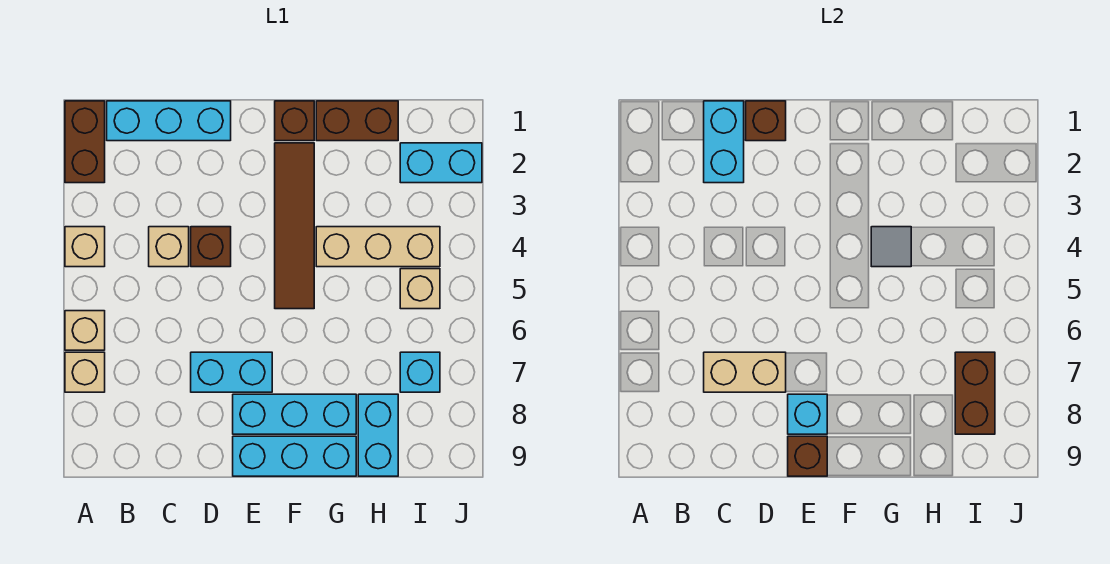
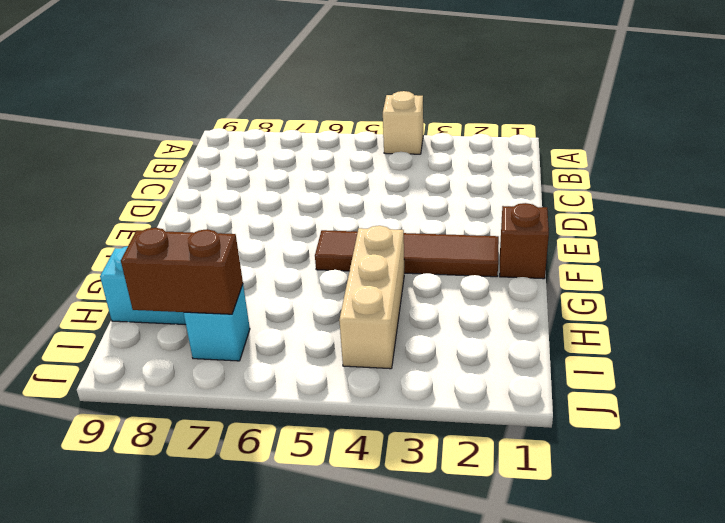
none -> brown 1x2 brick [65,101,105,183]
none -> tan 1x1 brick [65,311,105,350]
none -> tan 1x1 brick [65,352,105,392]

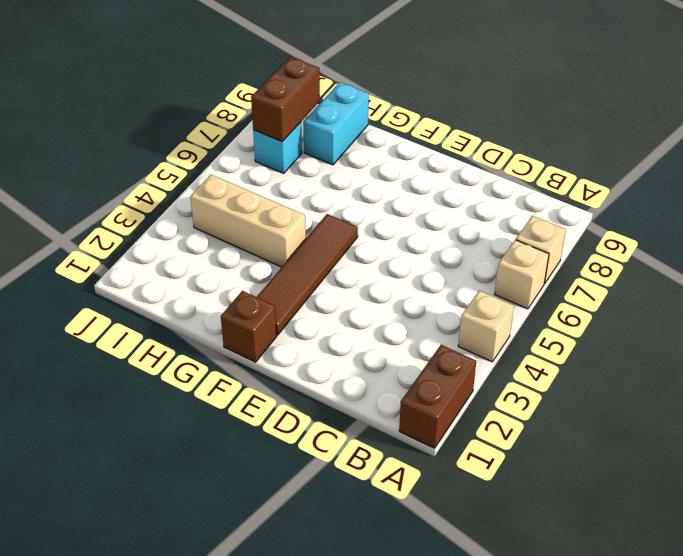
none -> cyan 1x3 brick [107,101,231,141]
none -> tan 1x1 brick [149,227,189,267]
none -> brown 1x1 brick [191,227,231,267]

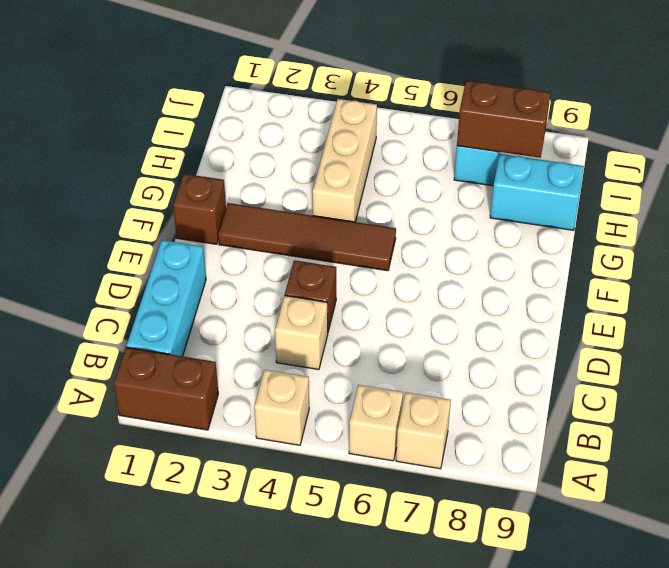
none -> cyan 1x2 brick [191,352,272,392]
none -> cyan 1x3 brick [233,394,356,434]
none -> cyan 1x3 brick [233,436,356,476]

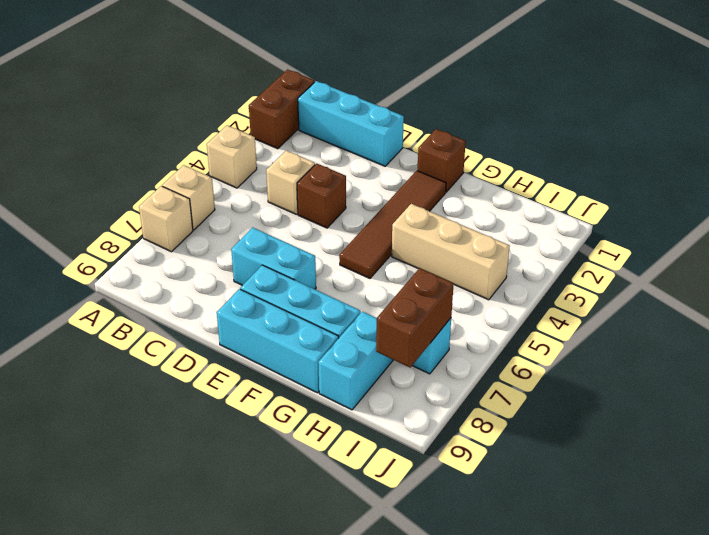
none -> brown 1x2 brick [316,101,398,141]
none -> cyan 1x2 brick [400,143,482,183]
none -> tan 1x1 brick [400,269,440,309]

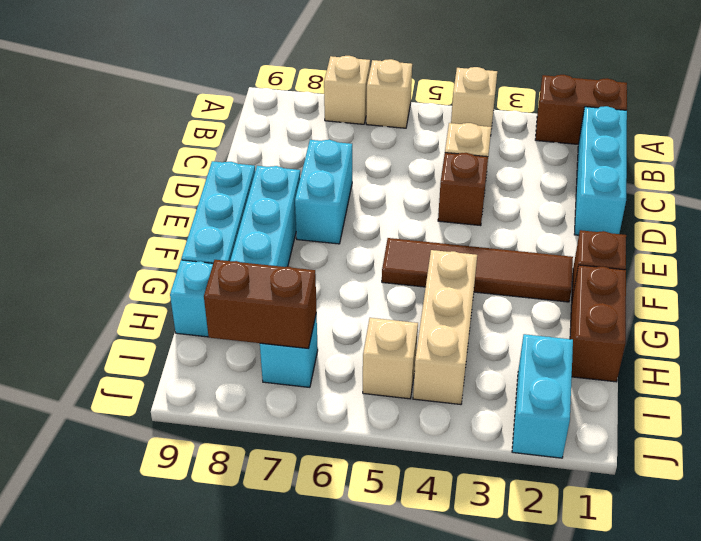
none -> cyan 1x2 brick [704,101,744,183]
none -> tan 1x2 brick [704,352,786,392]
none -> brown 1x1 brick [746,101,786,141]

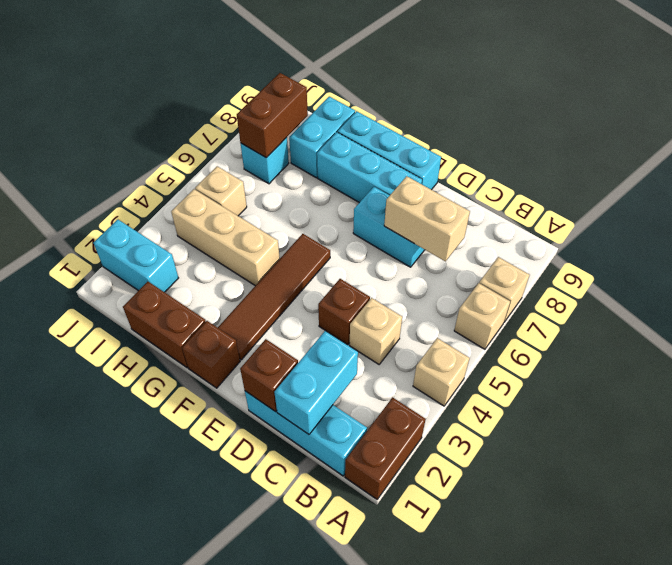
none -> cyan 1x1 brick [788,394,827,434]
none -> brown 1x1 brick [788,436,827,476]
none -> grey 1x1 tile [871,227,911,267]

